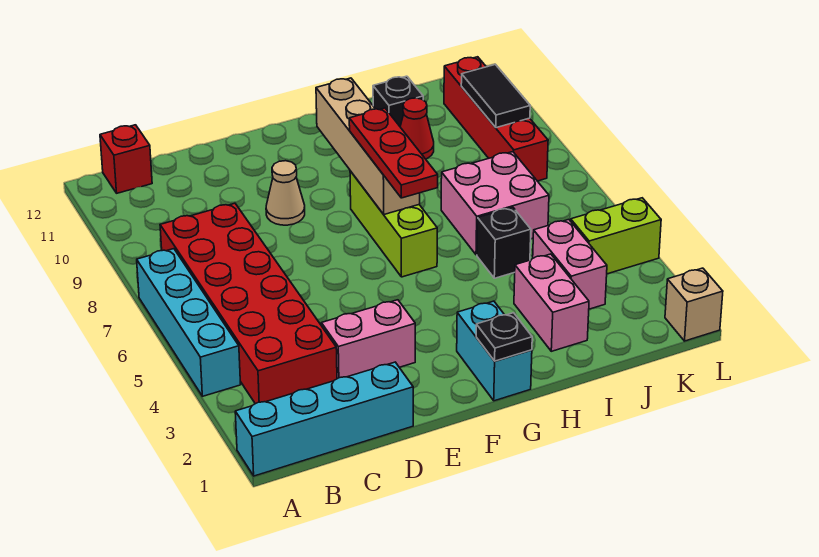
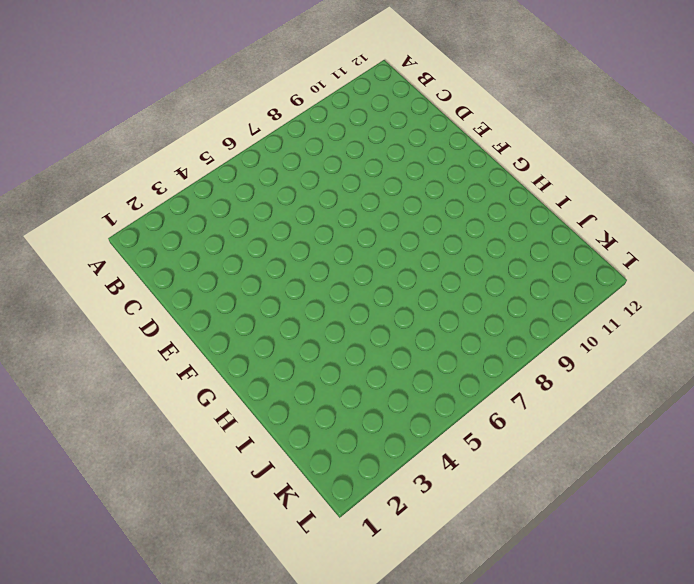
none -> cyan 1x4 brick [235,362,413,476]
none -> cyan 1x4 brick [137,249,241,396]
none -> red 2x6 brick [160,203,337,404]

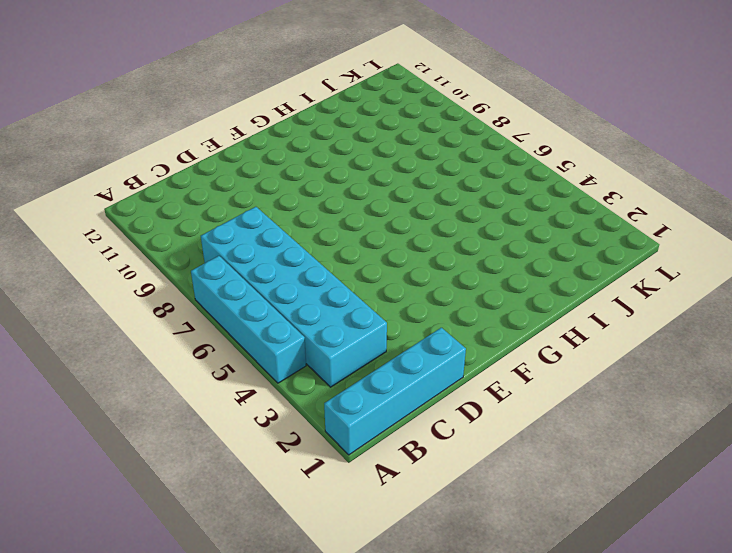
cyan 2x6 brick [201,207,387,387] -> red 2x6 brick [160,203,337,404]
none -> red 1x1 brick [100,125,152,193]
none -> pink 1x2 brick [321,300,415,379]
none -> tan 1x1 cone [266,161,305,225]

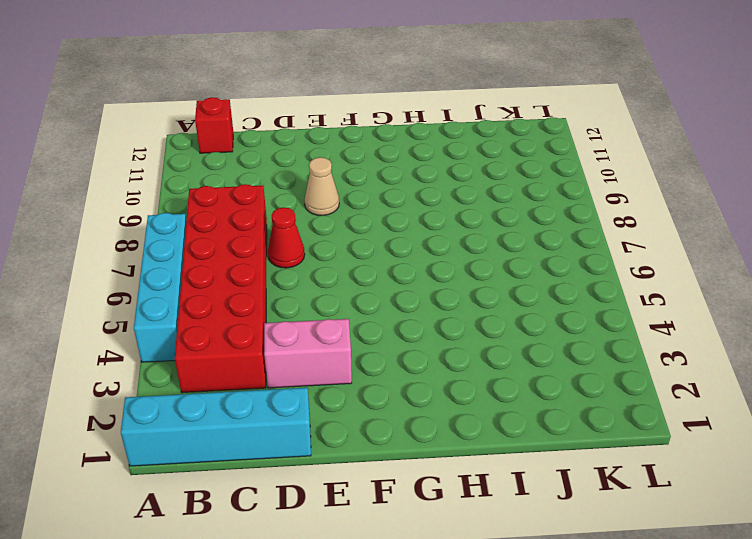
red 1x1 cone [268,207,305,268] -> red 1x1 cone moved to [400,98,434,159]
none -> cyan 1x2 brick [457,301,532,401]
none -> lime 1x3 brick [350,171,437,277]
none -> pink 1x2 brick [514,254,589,351]

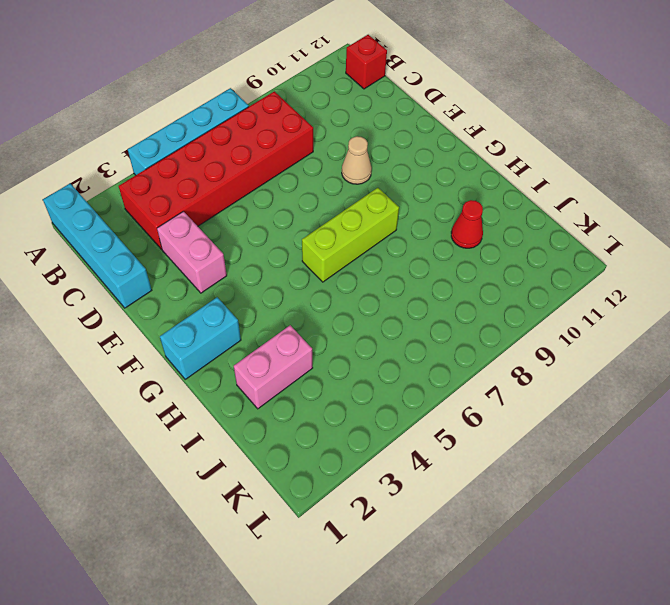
none -> black 1x1 brick [477,207,531,278]
none -> pink 2x2 brick [441,152,549,255]
none -> black 1x1 brick [373,76,423,126]

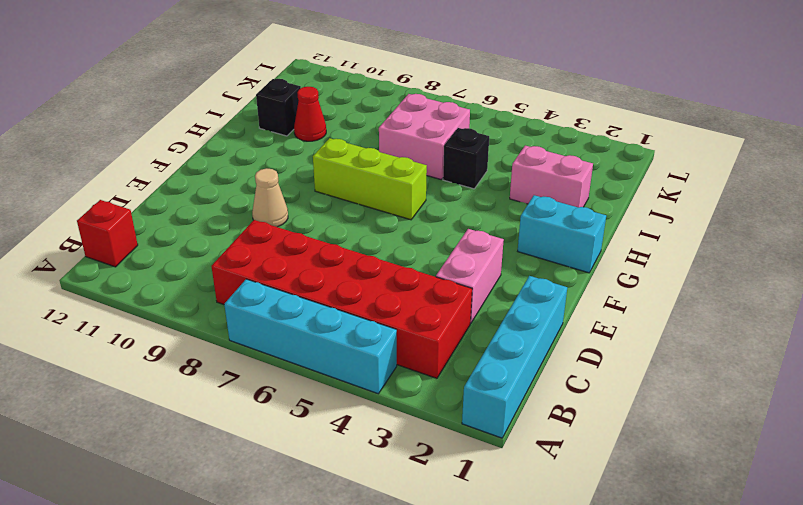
none -> pink 1x2 brick [533,220,607,309]
none -> lime 1x2 brick [571,198,661,274]
none -> red 1x4 brick [444,57,548,181]

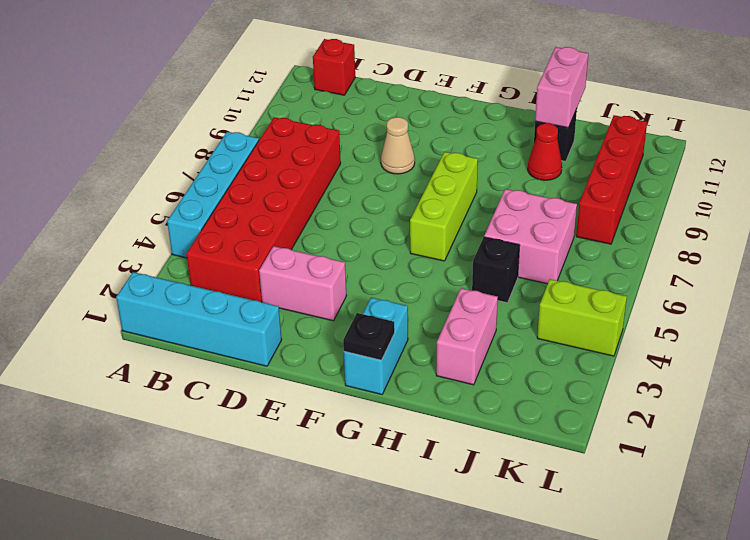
pink 1x2 brick [535,47,588,128] -> pink 1x2 brick moved to [533,220,607,309]
none -> tan 1x1 brick [665,268,723,341]
none -> tan 1x4 brick [316,78,420,214]
none -> black 1x2 tile [461,64,530,128]

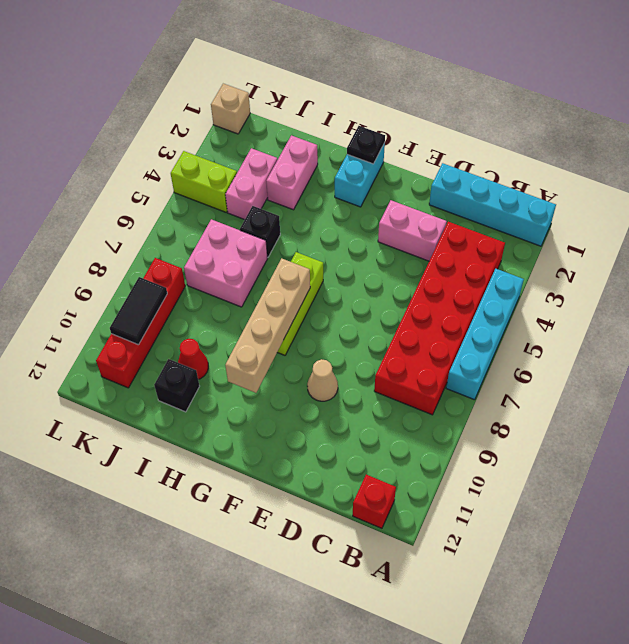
none -> red 1x3 plate [349,108,438,198]

